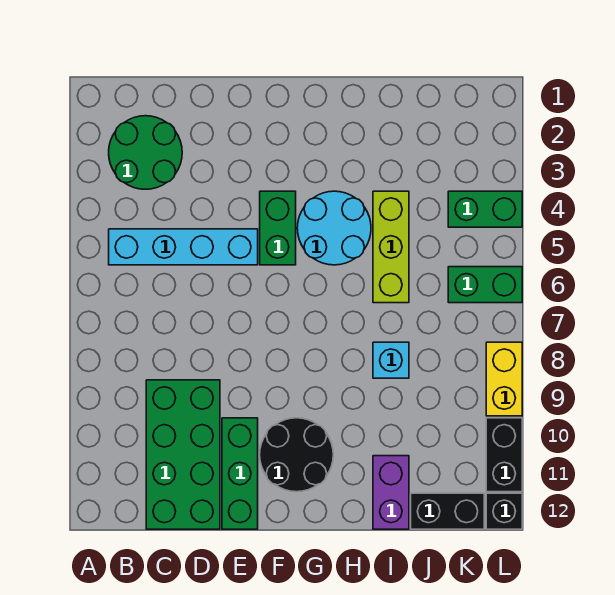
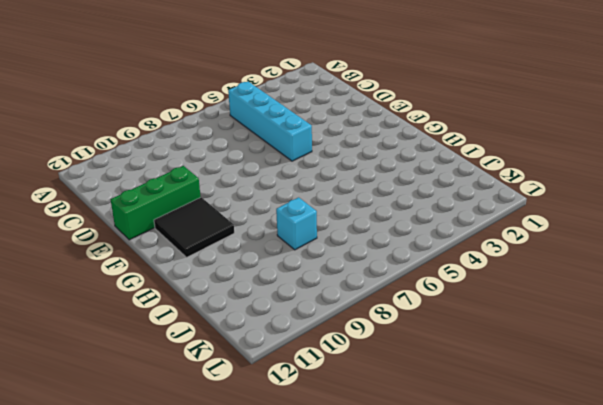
black 2x2 tile [154,197,234,257] -> black 2x2 round brick [260,418,333,492]
none -> green 2x2 round brick [109,116,182,189]
none -> green 2x4 brick [146,380,220,529]
none -> green 1x2 brick [260,191,296,265]

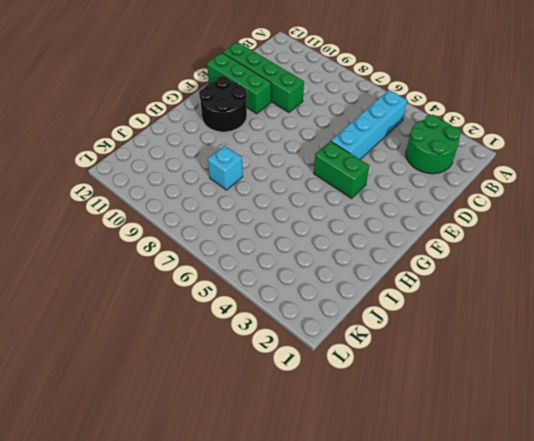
green 1x4 brick [223,42,304,112] -> green 2x4 brick [146,380,220,529]
none -> cyan 2x2 round brick [297,191,371,265]
none -> lime 1x3 brick [373,191,409,303]
none -> purple 1x2 brick [373,456,409,529]

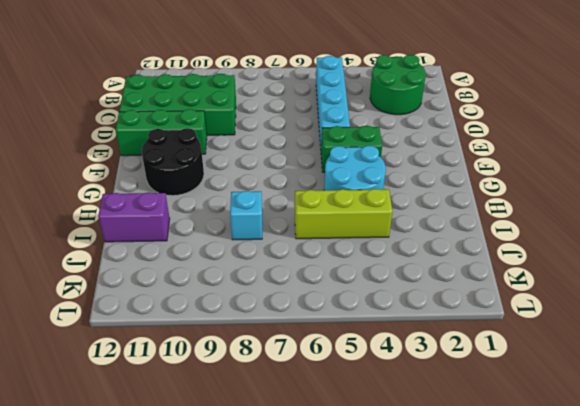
none -> black 1x2 brick [411,493,484,529]
none -> green 1x2 brick [448,191,522,227]
none -> green 1x2 brick [448,267,522,303]

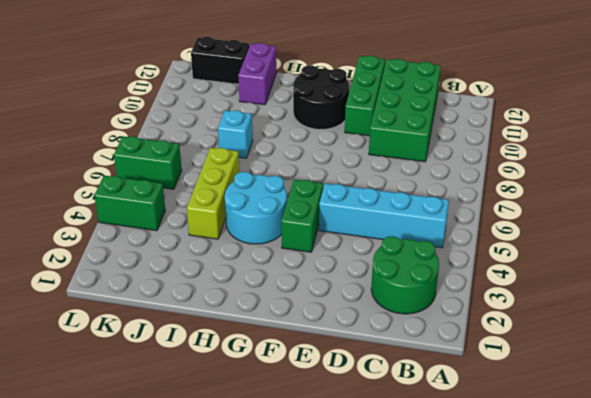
none -> yellow 1x2 brick [486,342,522,416]
none -> black 1x2 brick [486,418,522,492]
none -> black 1x1 brick [486,493,522,529]

